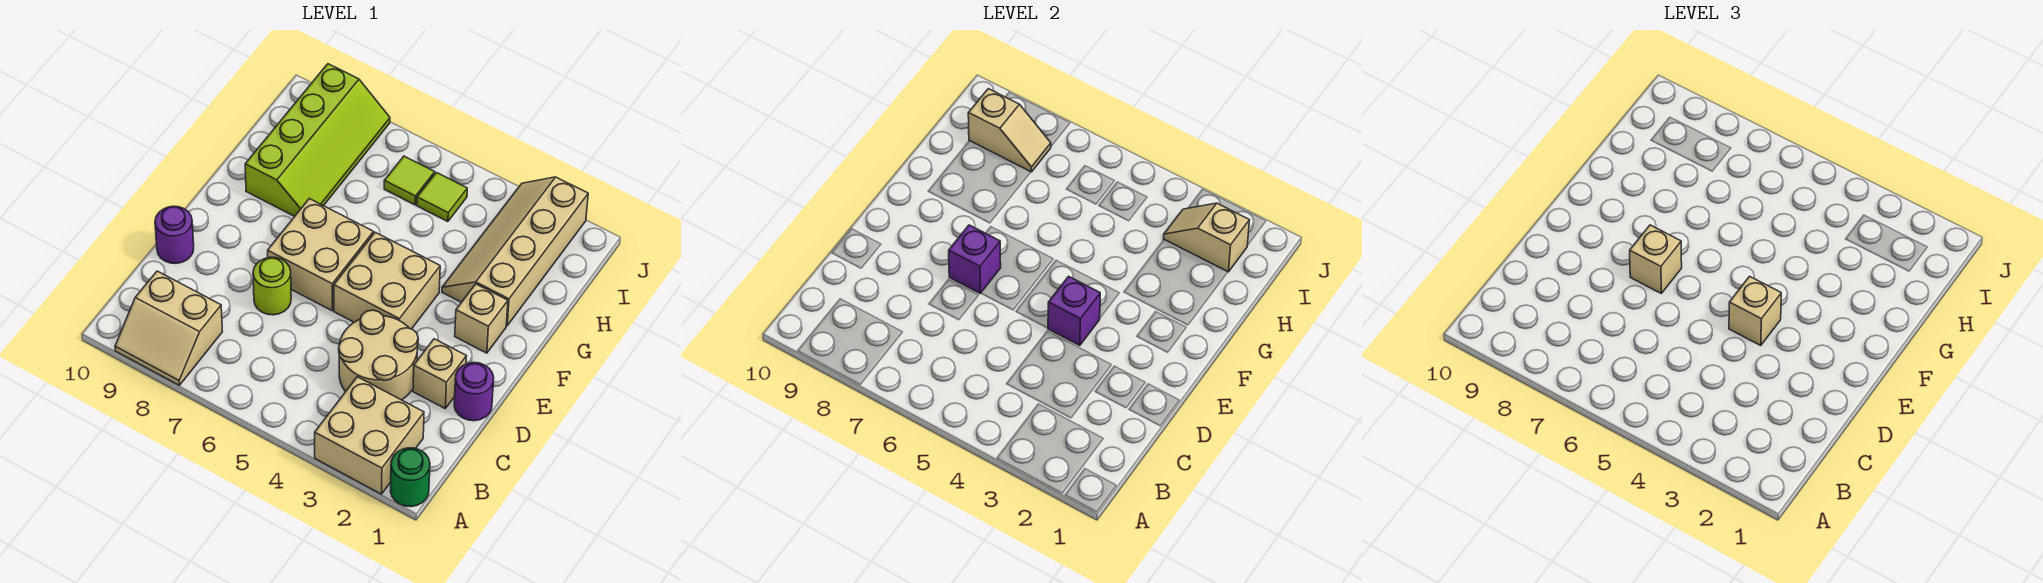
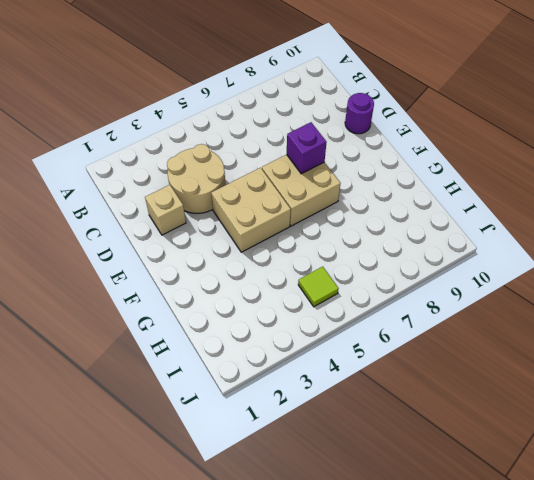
none -> green 1x1 round brick [391,448,430,507]
none -> tan 2x2 brick [315,377,424,494]
none -> tan 2x2 slope [115,271,222,385]

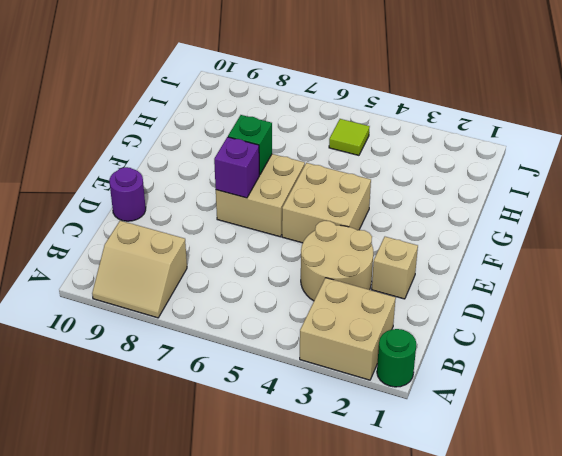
green 1x1 brick [228,115,272,175] -> none
none -> purple 1x1 round brick [454,362,494,421]
none -> lime 1x1 round brick [253,257,291,315]
none -> tan 1x1 brick [455,284,508,353]

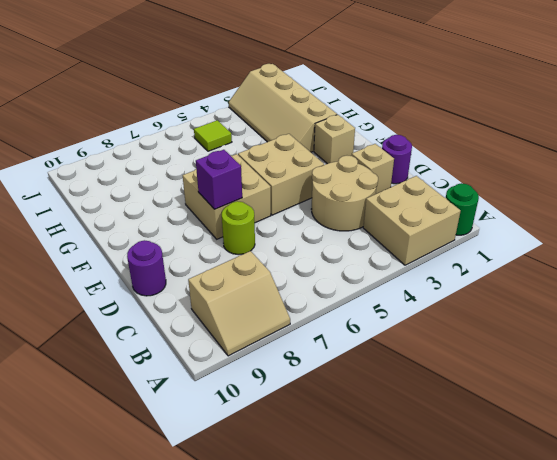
none -> lime 2x4 slope [245,64,390,216]
none -> lime 1x1 tile [384,156,435,205]
none -> purple 1x1 brick [1048,276,1100,345]

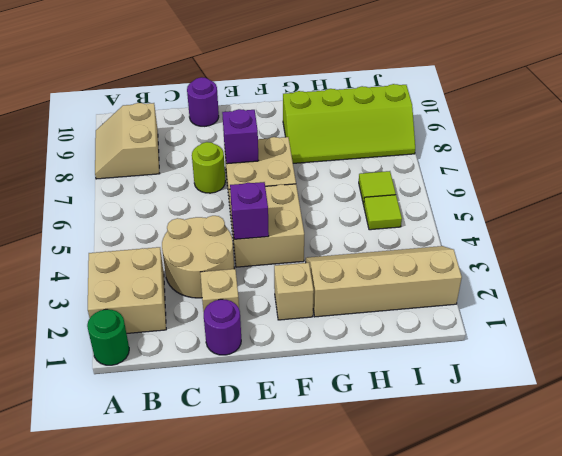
none -> tan 1x2 slope [1164,203,1250,272]
none -> tan 1x2 slope [968,89,1051,172]
none -> tan 1x1 brick [1729,276,1781,345]

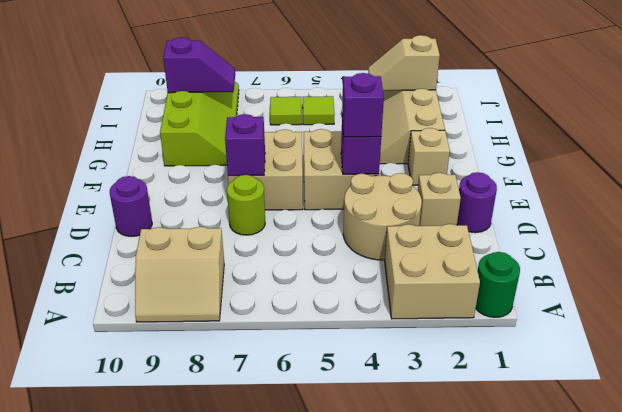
purple 1x1 brick [342,73,384,137] -> tan 1x1 brick [1729,276,1781,345]
purple 1x2 slope [163,37,235,93] -> tan 1x2 slope [968,89,1051,172]
none -> tan 1x1 brick [1630,225,1682,293]

